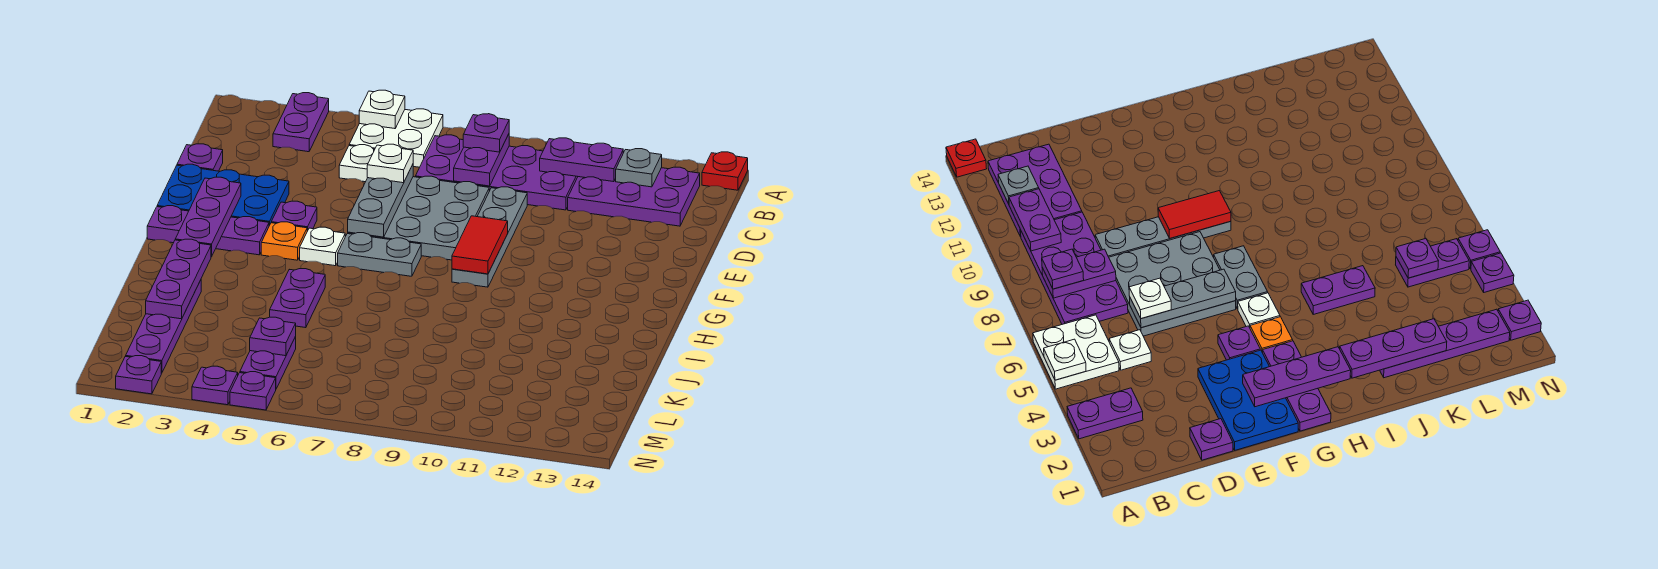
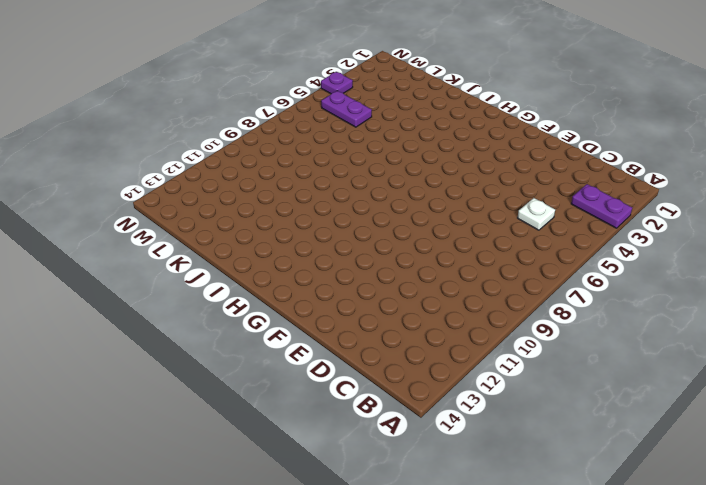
none -> white 2x2 plate [349,109,443,167]
none -> red 1x1 plate [702,152,748,190]
none -> purple 2x4 plate [415,135,578,210]
none -> purple 2x3 plate [568,167,700,226]

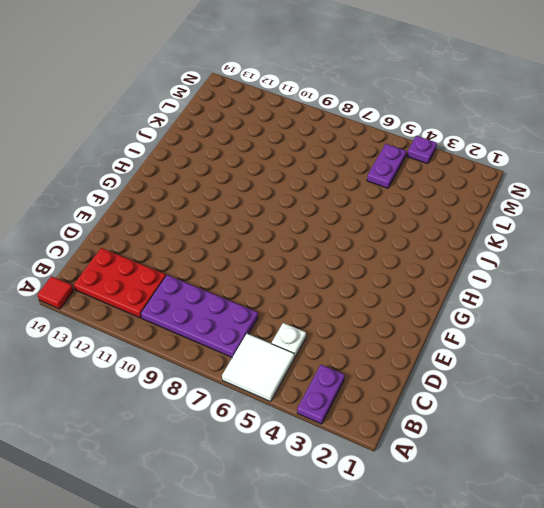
white 2x2 tile [222,334,294,402] -> white 2x2 plate [349,109,443,167]
red 1x1 tile [37,276,74,309] -> red 1x1 plate [702,152,748,190]
red 2x3 plate [74,248,166,318] -> purple 2x3 plate [568,167,700,226]
none -> purple 1x1 plate [177,144,223,171]
none -> grey 3x3 plate [348,176,489,260]
none -> grey 1x4 plate [452,187,527,287]
none -> blue 2x3 plate [157,164,289,226]

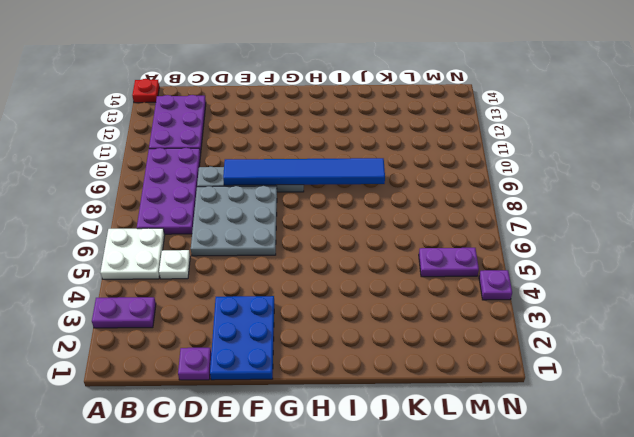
blue 1x6 tile [223,158,385,185] -> red 1x2 tile [452,216,508,274]
none -> purple 1x1 plate [271,201,317,231]
none -> purple 1x3 plate [147,206,269,255]
none -> orange 1x1 plate [261,222,307,260]
none -> white 1x1 plate [300,227,345,266]

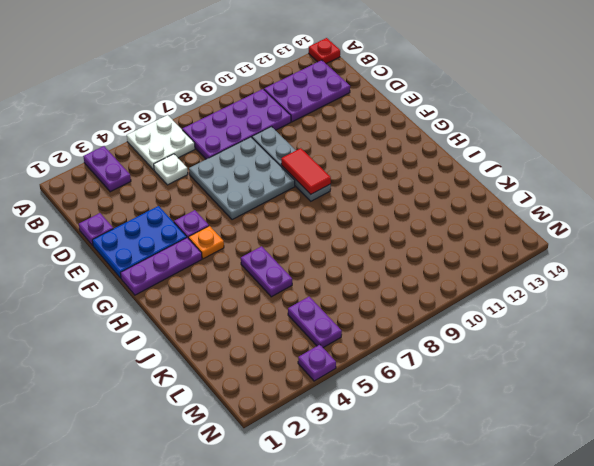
none -> white 1x1 plate [300,227,345,266]
none -> grey 1x2 plate [338,233,421,276]
none -> purple 1x4 plate [126,280,201,373]
none -> purple 1x1 plate [116,356,161,394]

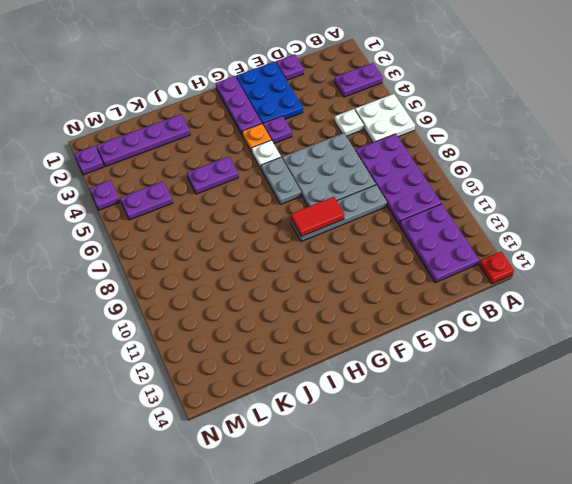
none -> purple 1x1 plate [230,372,276,410]
none -> white 1x1 plate [359,90,405,129]
none -> purple 1x2 plate [454,134,509,186]
none -> purple 1x2 plate [540,138,623,182]

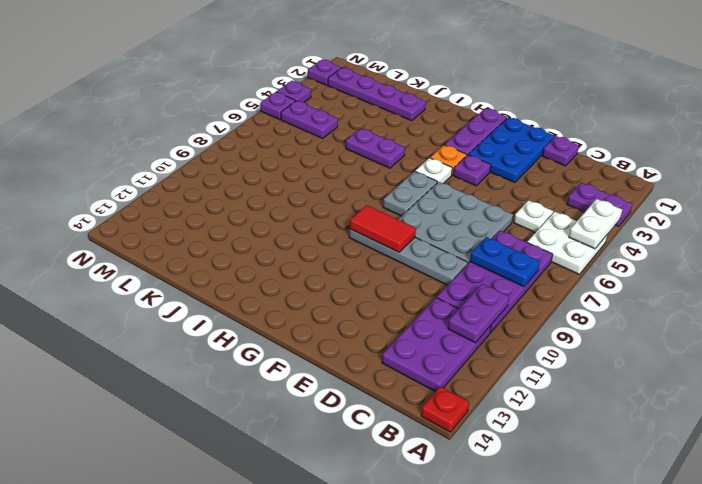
white 1x2 plate [569,199,622,249] -> white 1x1 plate [359,90,405,129]
blue 1x2 plate [470,237,540,287] -> purple 1x2 plate [454,134,509,186]
none -> grey 1x1 plate [616,149,662,187]
none -> grey 1x3 plate [348,165,413,237]
none -> purple 1x3 plate [175,177,241,257]
none -> purple 1x3 plate [146,239,211,319]

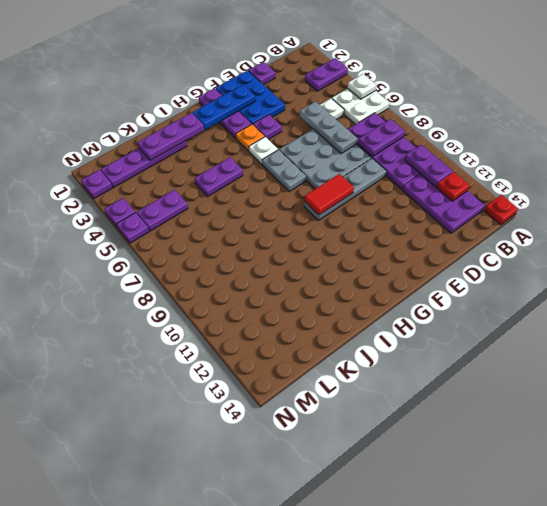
red 1x1 plate [437,172,470,201] -> grey 1x1 plate [616,149,662,187]
grey 1x3 plate [300,102,357,154] -> grey 1x3 plate turned to [348,165,413,237]
blue 1x3 plate [193,85,255,130] -> purple 1x3 plate [175,177,241,257]
none -> purple 1x1 plate [250,317,296,356]
none -> purple 1x1 plate [463,114,509,152]
none -> white 1x1 plate [367,144,413,183]

